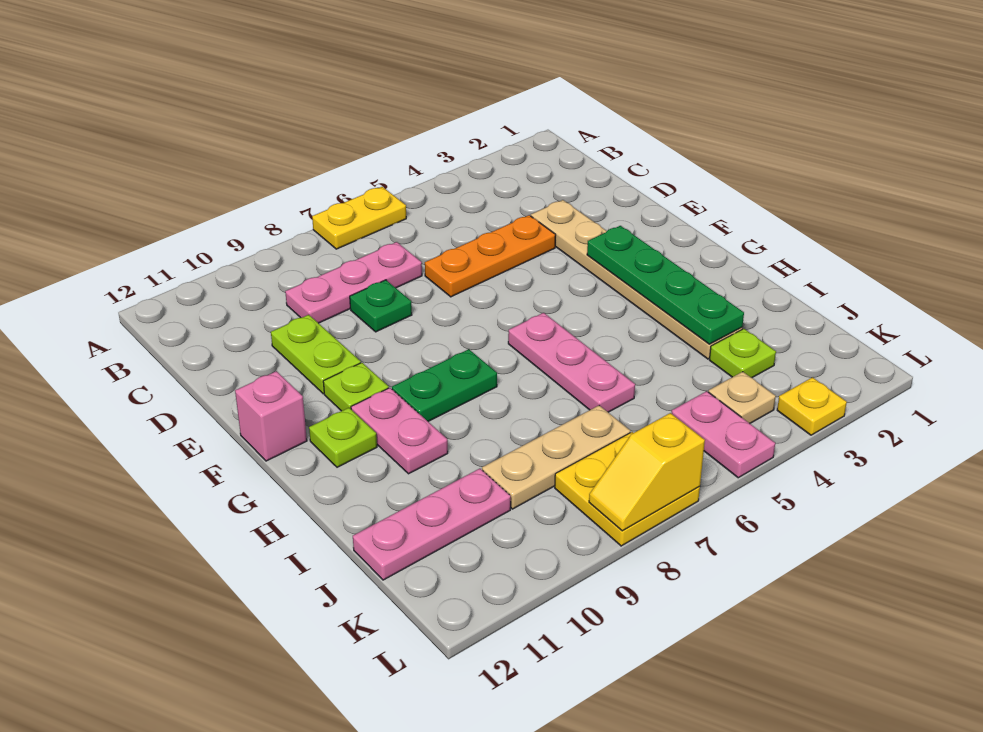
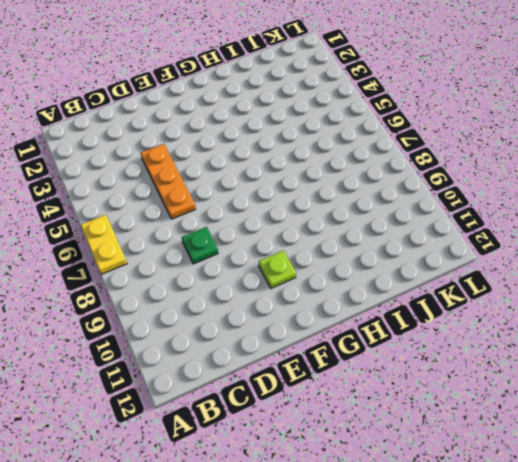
none -> pink 1x3 plate [285,242,422,323]
none -> tan 1x6 plate [531,200,742,359]
none -> lime 1x2 plate [271,315,361,394]

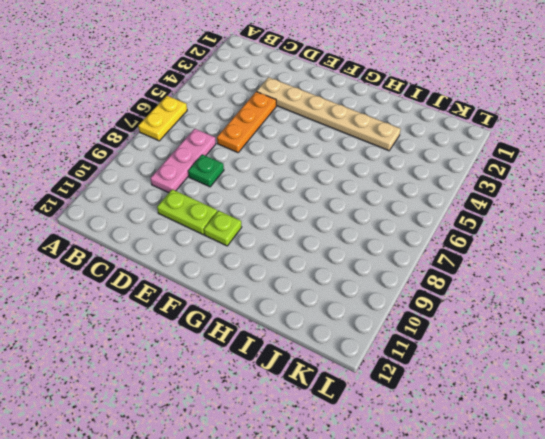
none -> pink 1x1 brick [235,371,307,461]
none -> pink 1x3 plate [508,313,635,412]
none -> green 1x2 plate [392,349,497,421]

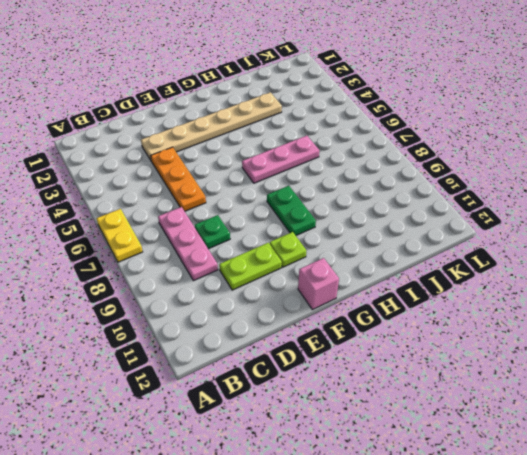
none -> pink 1x2 plate [351,388,448,474]
none -> lime 1x1 plate [309,408,377,467]
none -> lime 1x1 plate [709,329,776,378]

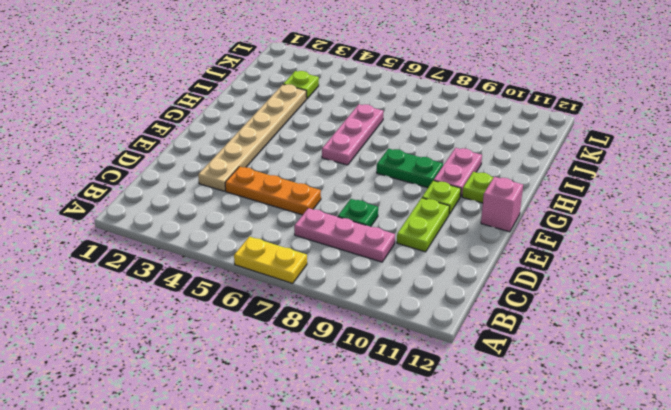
none -> tan 1x3 plate [482,405,630,509]
none -> pink 1x3 plate [353,469,511,580]
none -> tan 1x1 plate [708,372,776,423]

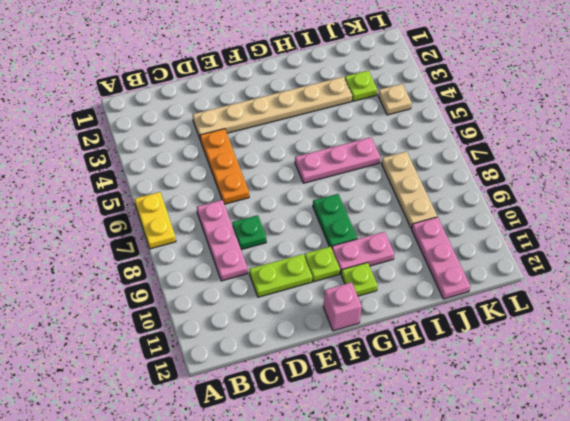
none -> pink 1x2 plate [671,391,775,478]
none -> yellow 2x2 plate [555,432,700,546]
none -> yellow 1x1 plate [777,377,847,435]

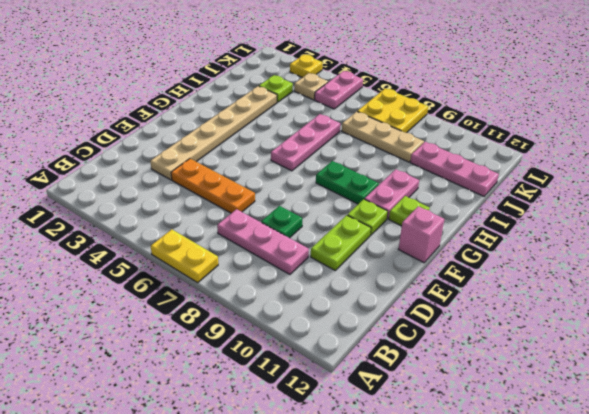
none -> green 1x4 plate [587,226,744,344]
none -> yellow 1x2 slope [589,413,705,531]

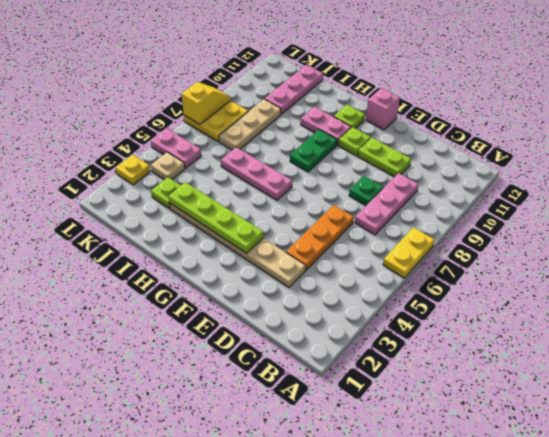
lime 1x4 plate [168,182,263,253] -> green 1x4 plate [587,226,744,344]

